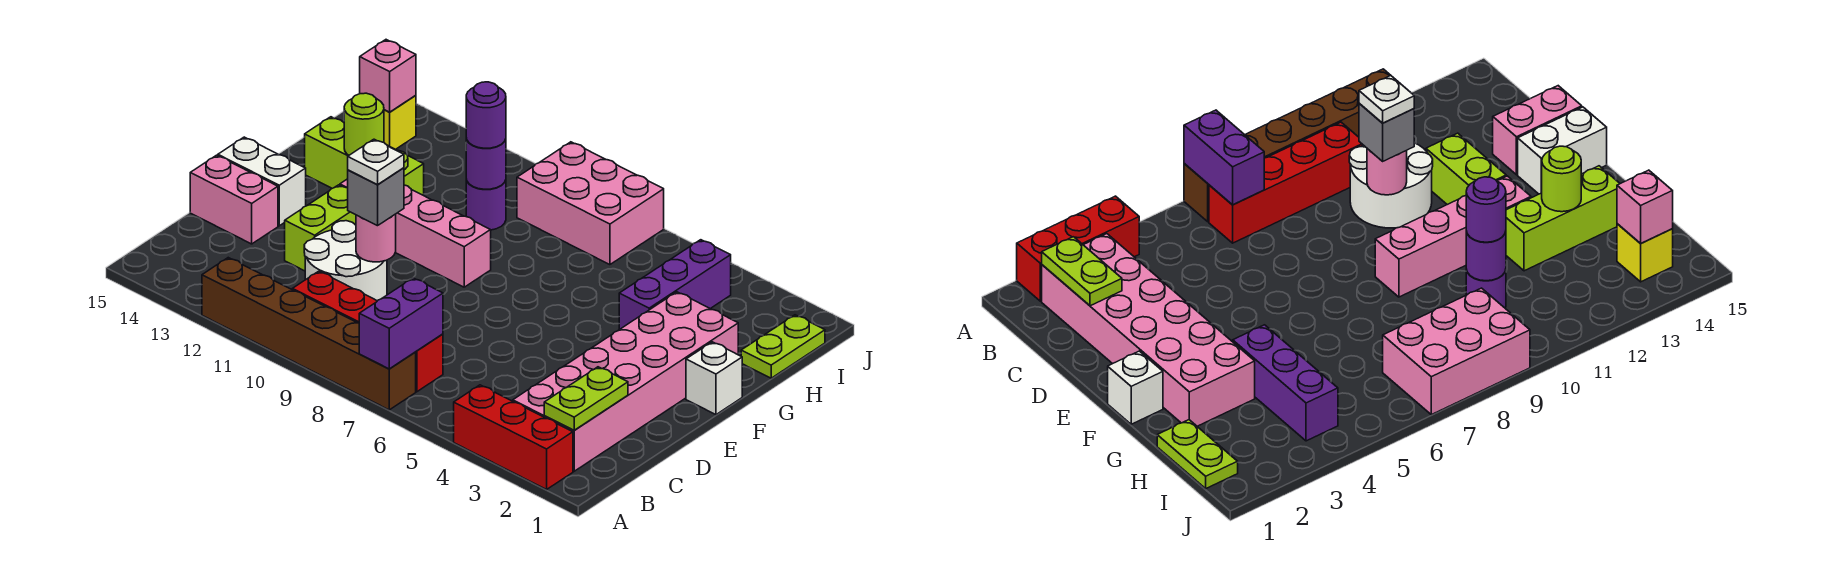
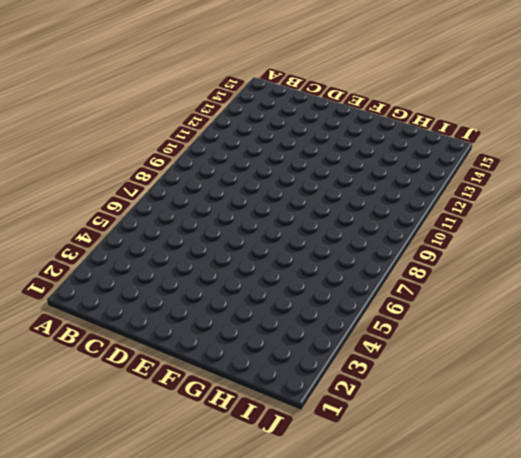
none -> red 1x3 brick [454,385,573,489]
none -> brown 1x6 brick [202,258,416,410]
none -> pink 2x6 brick [513,292,738,471]

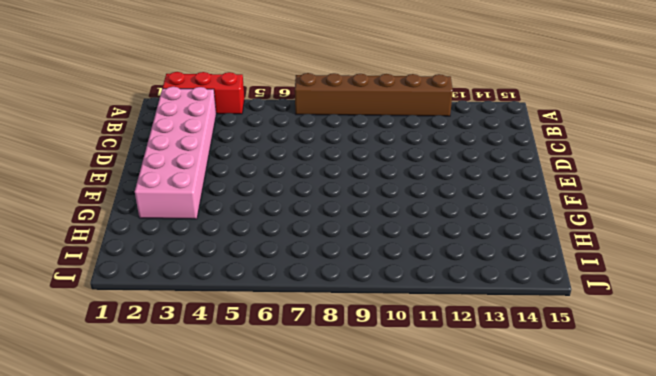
none -> red 1x4 brick [292,271,443,392]
none -> white 2x2 round brick [304,221,387,301]
none -> lime 1x2 brick [285,185,356,271]

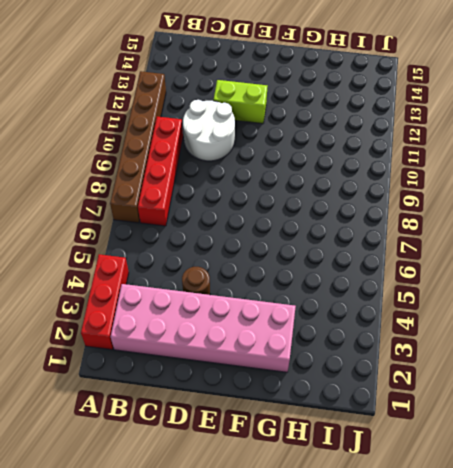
brown 1x1 round brick [182,267,210,295] -> none
none -> pink 1x2 brick [190,155,278,244]
none -> white 1x2 brick [218,137,306,226]
none -> white 1x1 brick [686,342,742,415]

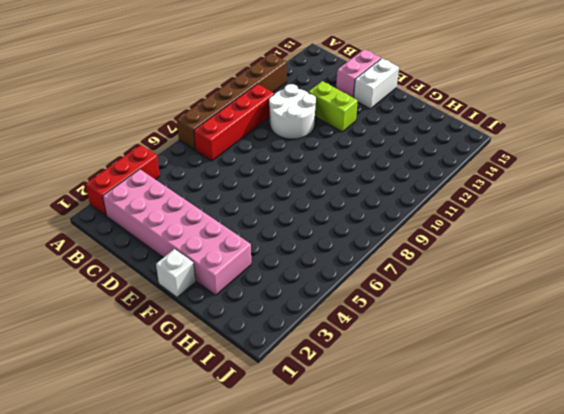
none -> pink 1x4 brick [340,179,491,287]
none -> purple 1x3 brick [619,240,731,329]
none -> lime 1x3 brick [305,117,424,195]

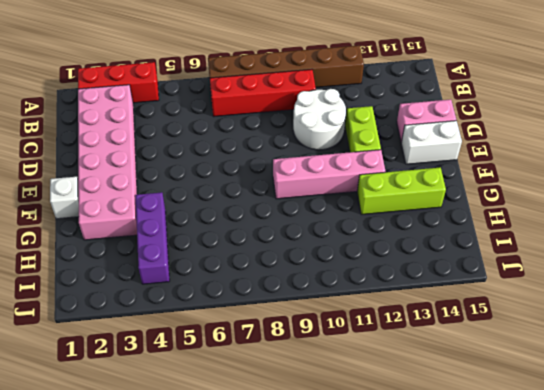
none -> lime 1x2 plate [741,315,825,378]
none -> purple 1x1 round brick [466,180,506,230]
none -> pink 2x3 brick [517,142,664,265]

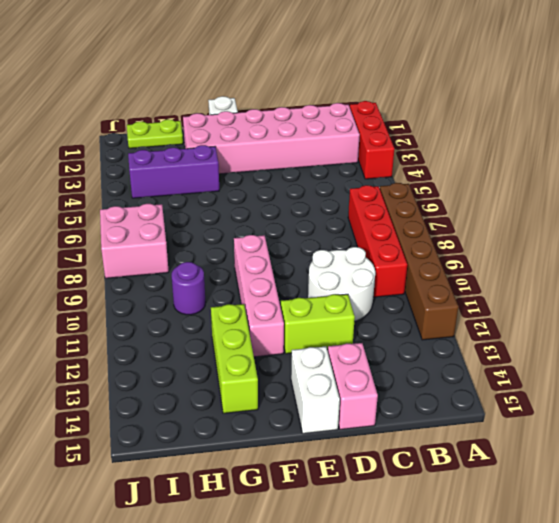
pink 2x2 brick [100,204,169,278] -> pink 2x3 brick [517,142,664,265]
none -> yellow 1x1 brick [384,95,416,149]
none -> purple 1x2 brick [359,278,443,369]
none -> lime 1x2 plate [544,367,628,430]

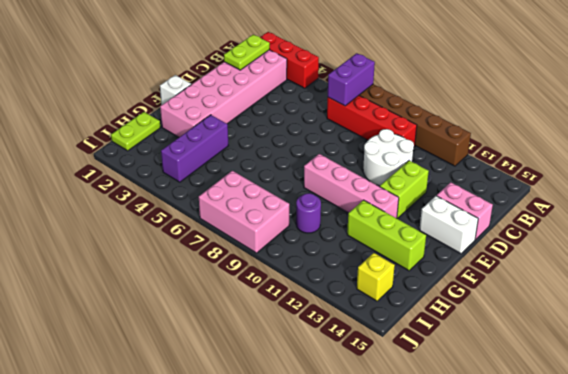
none -> pink 1x1 round brick [356,214,396,262]
none -> lime 1x1 round brick [344,93,384,155]
none -> purple 1x1 round brick [466,139,506,189]

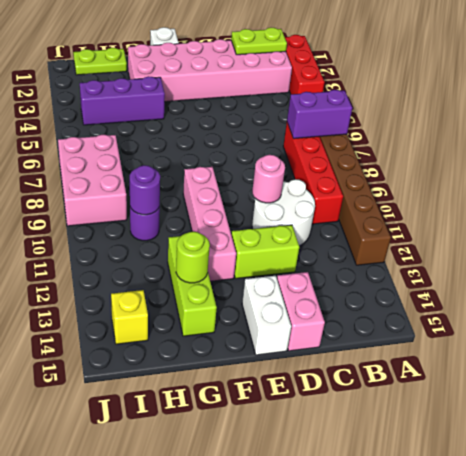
none -> pink 1x1 brick [360,40,416,112]
none -> grey 1x1 brick [348,168,404,226]
none -> purple 1x1 round brick [466,82,506,148]

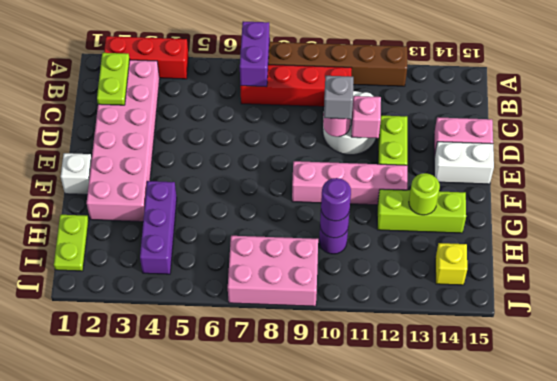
pink 1x1 brick [352,96,381,138] -> pink 1x1 brick moved to [360,40,416,112]
none -> white 1x1 plate [348,139,404,185]

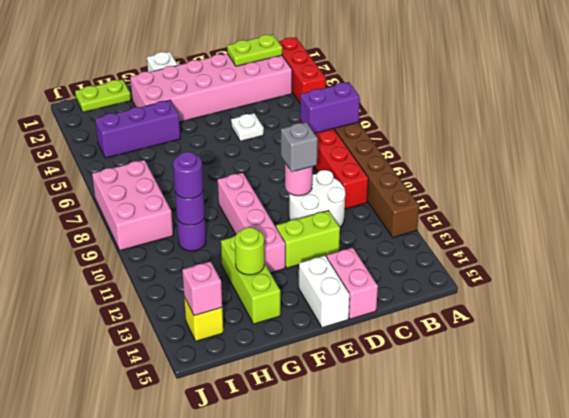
white 1x1 plate [231,113,264,141] -> white 1x1 plate moved to [348,139,404,185]

